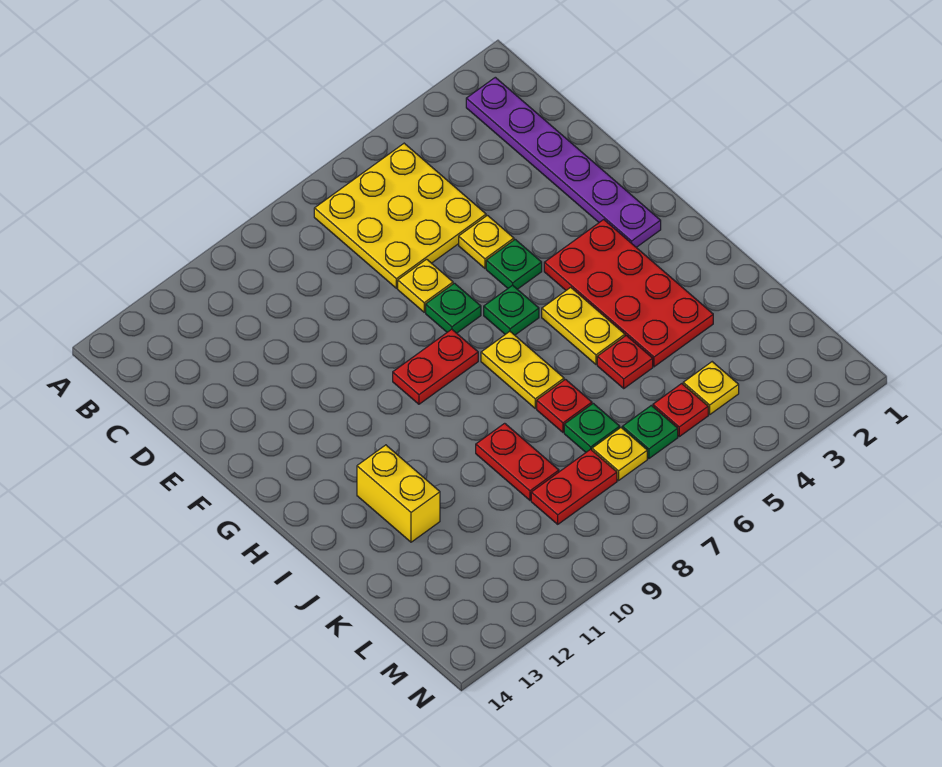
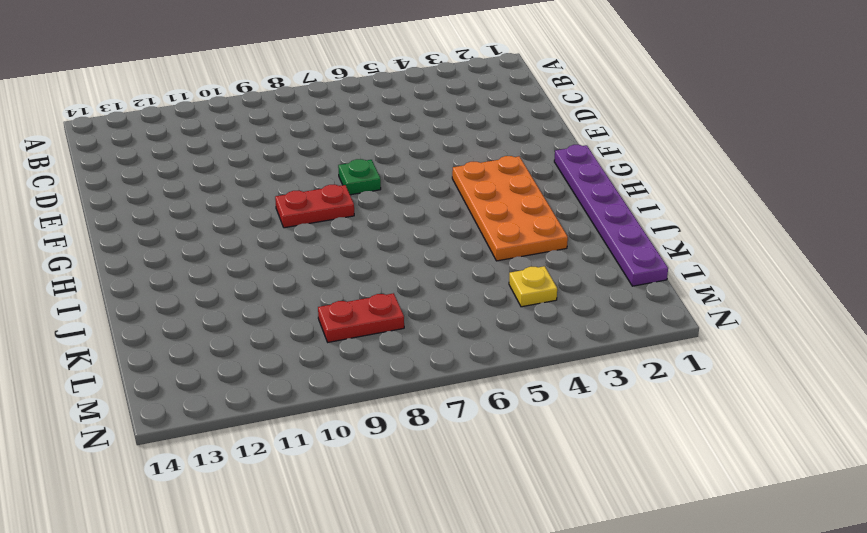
purple 1x6 plate [554,145,668,286] -> purple 1x6 plate moved to [466,77,661,247]
orange 2x4 plate [452,156,568,261] -> red 2x4 plate [544,219,713,367]
none -> yellow 3x3 plate [314,143,486,288]
none -> yellow 1x1 plate [459,215,514,268]
none -> yellow 1x1 plate [398,259,453,312]

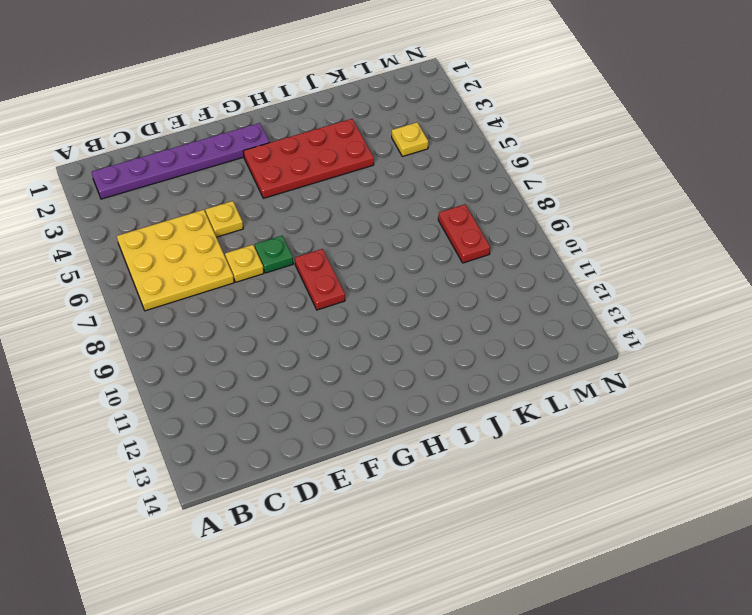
none -> green 1x1 plate [486,239,542,289]
none -> green 1x1 plate [484,285,539,335]
none -> yellow 1x2 plate [542,287,625,364]

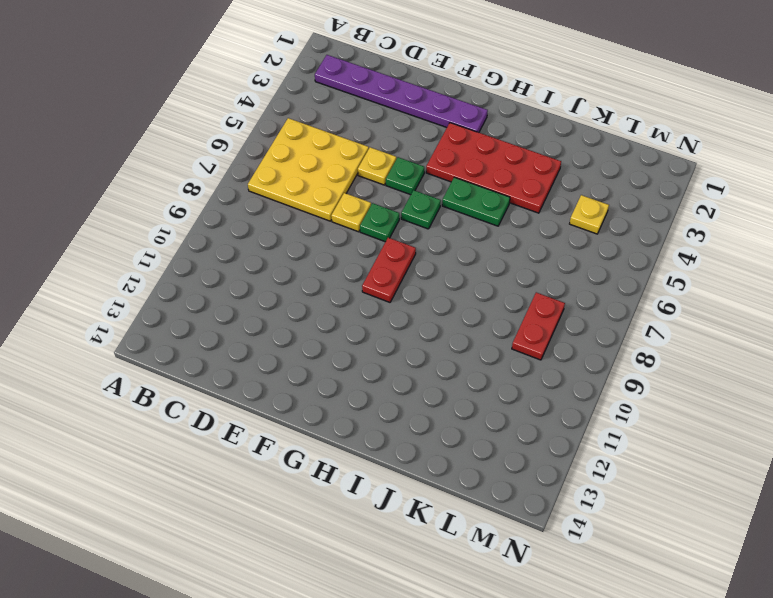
green 1x2 plate [442,177,510,226] -> yellow 1x2 plate [542,287,625,364]
none -> yellow 1x2 plate [481,332,564,408]
none -> yellow 1x2 brick [357,445,440,542]
none -> red 1x1 plate [597,336,653,388]

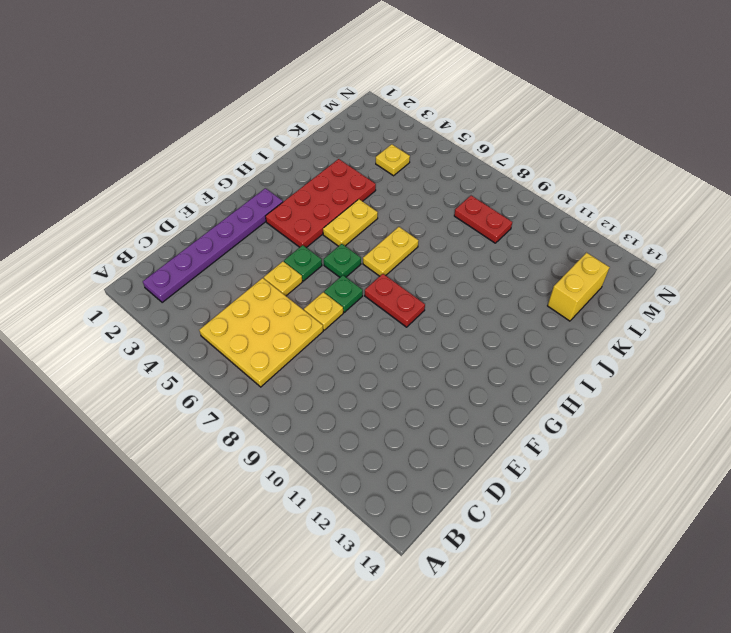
yellow 1x2 brick [548,253,610,321] -> yellow 1x2 brick moved to [357,445,440,542]
none -> red 1x1 plate [597,336,653,388]
none -> red 1x1 plate [537,379,592,432]
none -> red 1x2 plate [476,423,559,500]

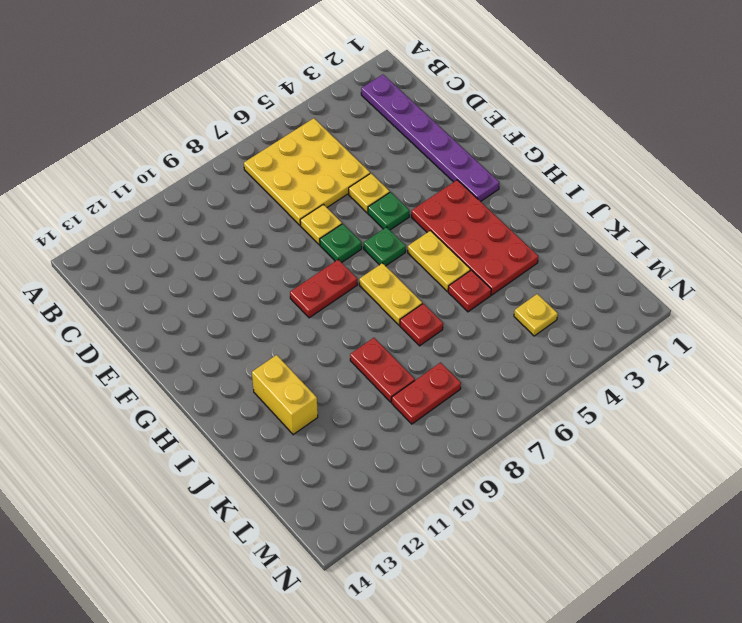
none -> green 1x1 plate [564,403,620,452]
none -> red 1x1 plate [653,384,708,437]
none -> green 1x1 plate [622,405,678,459]

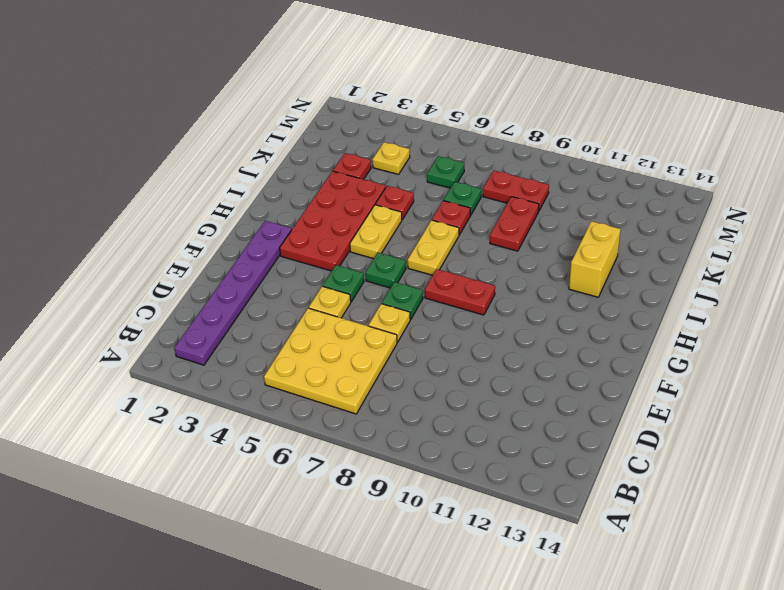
red 1x1 plate [333,153,371,179] -> red 1x1 plate moved to [653,384,708,437]
none -> yellow 1x1 plate [592,428,647,481]

